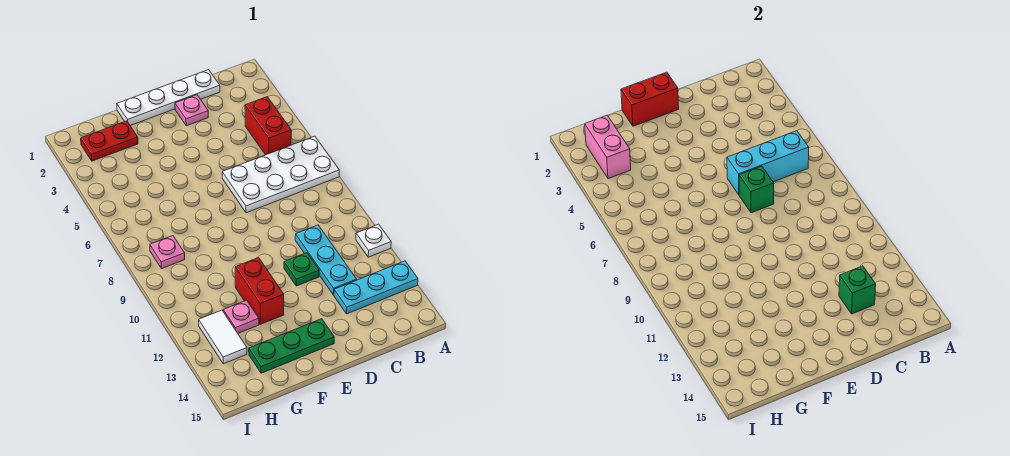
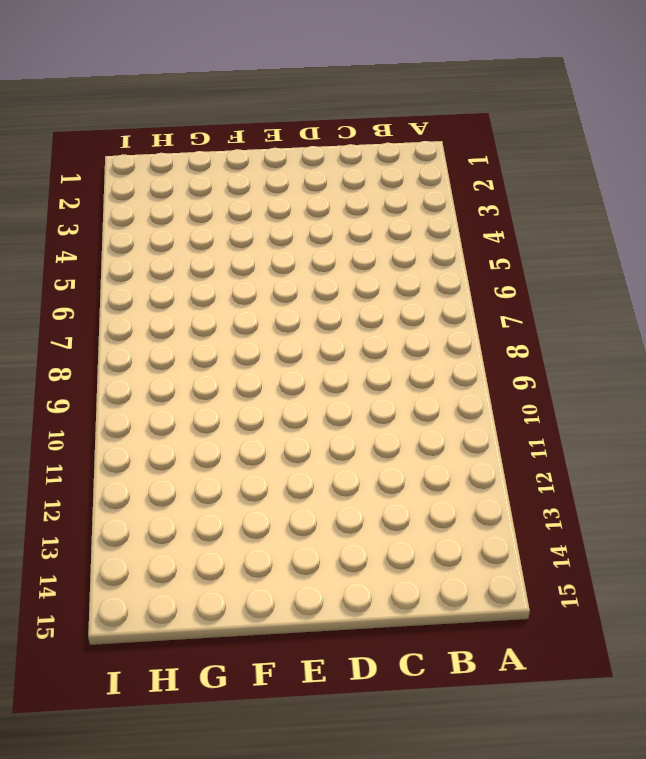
none -> white 2x4 plate [222,136,339,213]
none -> white 1x1 plate [356,224,391,257]
none -> cyan 1x3 plate [334,261,418,314]

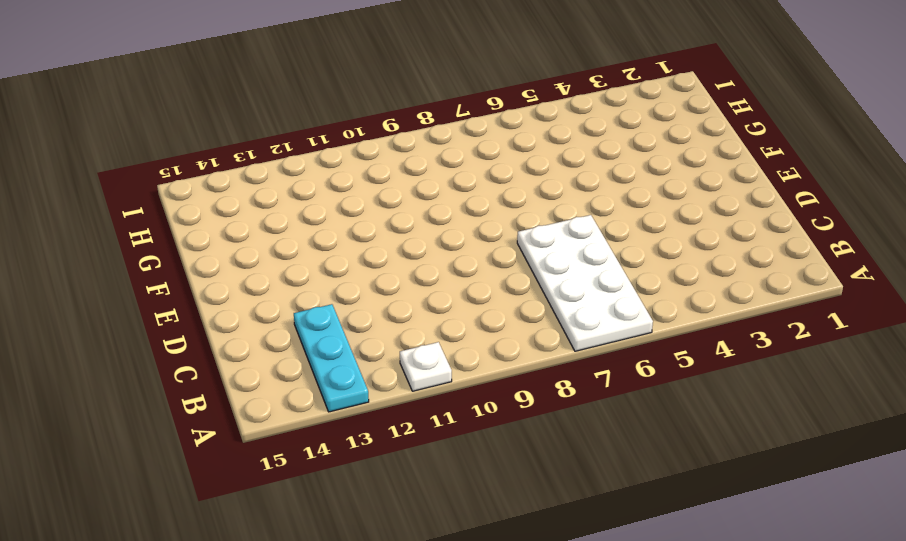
none -> red 1x2 brick [245,97,291,155]
none -> white 1x4 plate [117,70,220,126]
none -> cyan 1x3 plate [295,225,357,295]

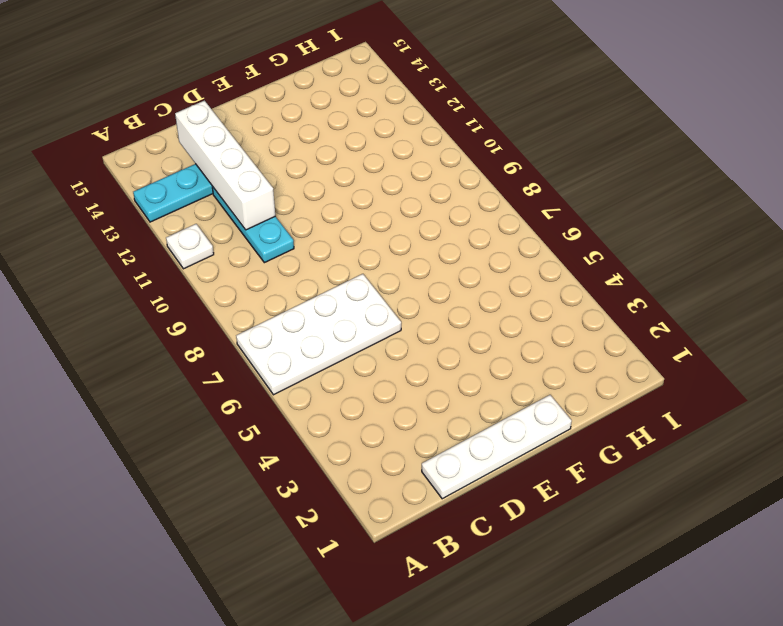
white 1x4 brick [175,101,275,230] -> green 1x1 brick [839,266,876,314]
none -> red 1x2 brick [245,97,291,155]
none -> pink 1x1 plate [175,95,208,126]
none -> green 1x1 plate [284,253,319,286]

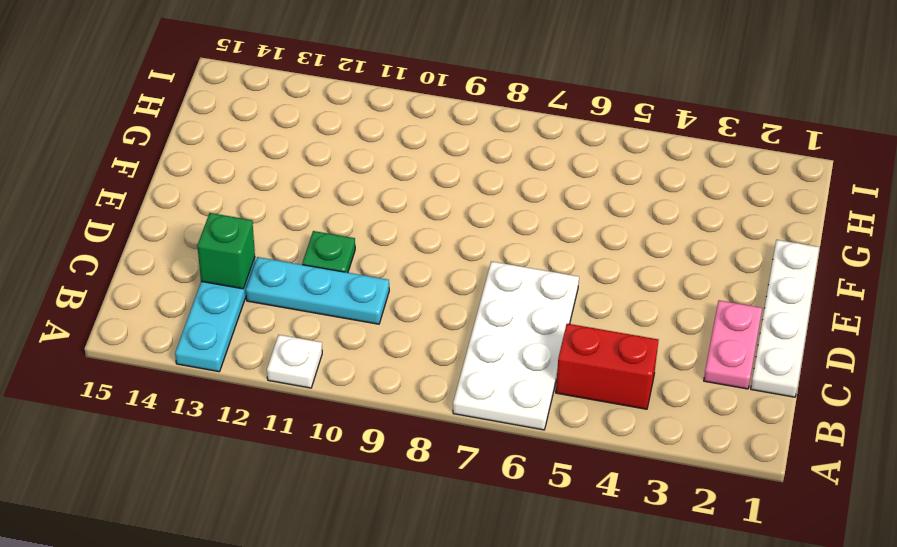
pink 1x2 plate [704,300,762,389] -> pink 1x1 plate [175,95,208,126]
none -> green 1x3 plate [249,319,334,373]
none -> red 1x2 brick [235,258,284,324]
none -> red 1x2 plate [81,121,138,161]

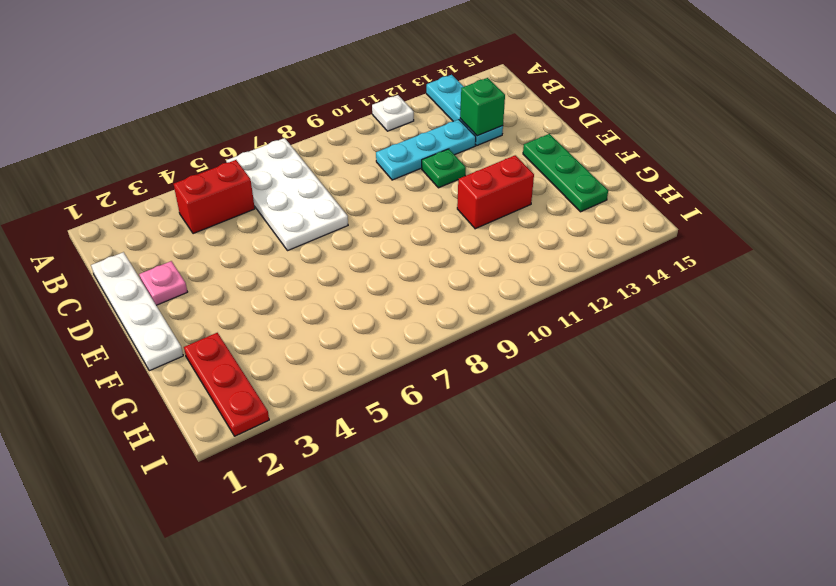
red 1x3 plate [184,333,269,436] -> red 1x2 plate [81,121,138,161]
none -> pink 1x1 plate [223,300,259,333]
none -> pink 1x1 plate [150,236,185,269]
none -> white 1x2 tile [199,310,247,364]

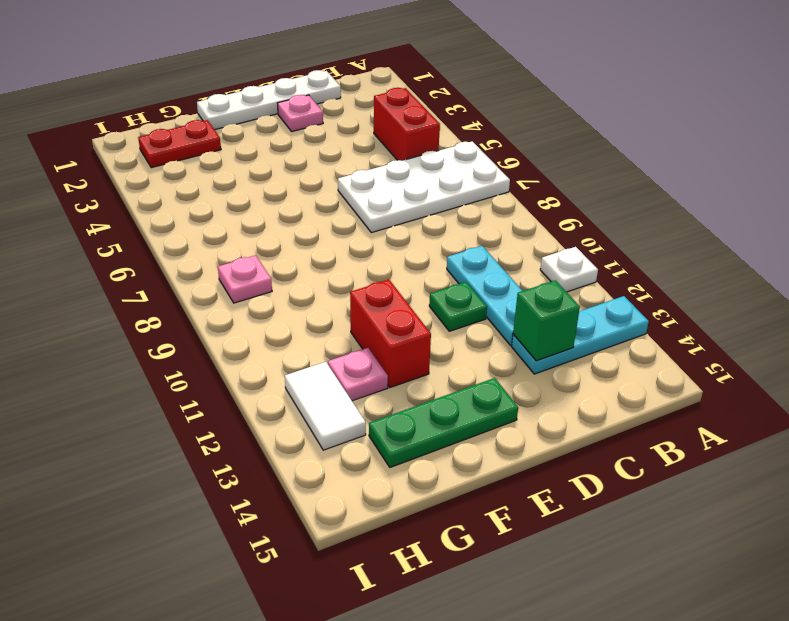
none -> cyan 1x3 brick [727,131,809,195]
none -> green 1x1 brick [739,166,774,213]
none -> red 1x2 brick [621,72,679,126]

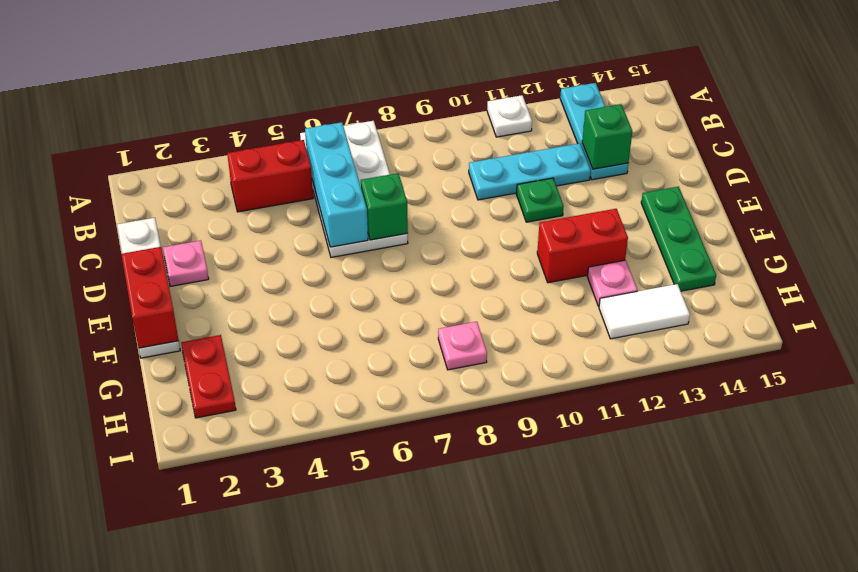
none -> pink 1x2 brick [585,115,631,179]

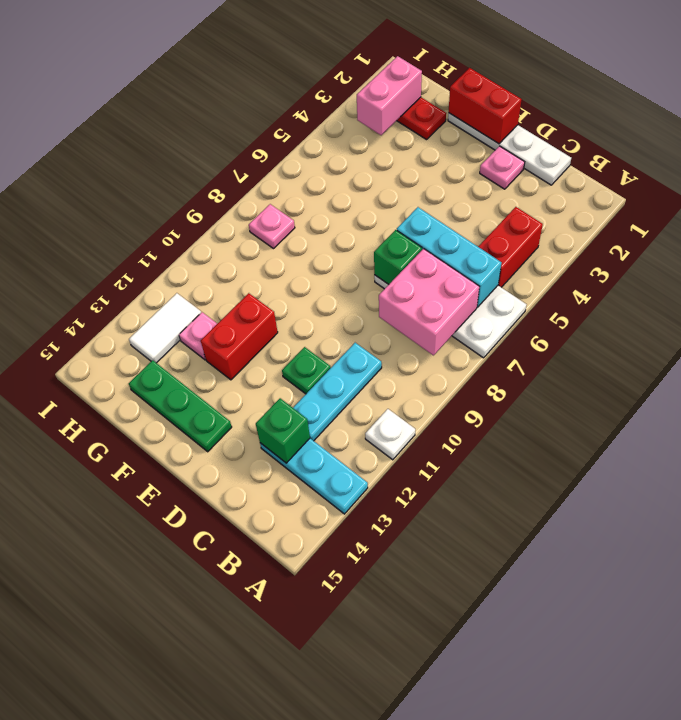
pink 2x2 brick [379,249,479,355] -> none

